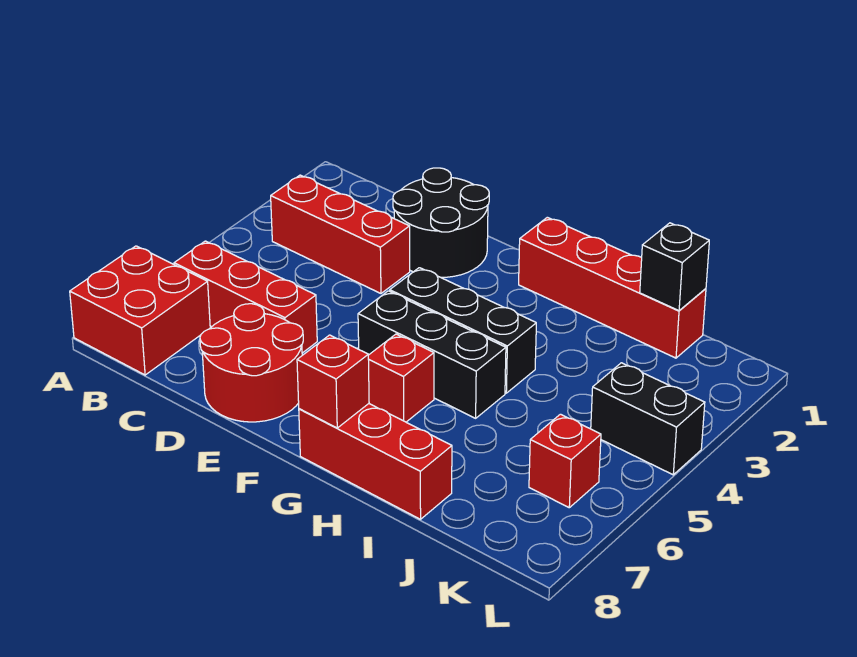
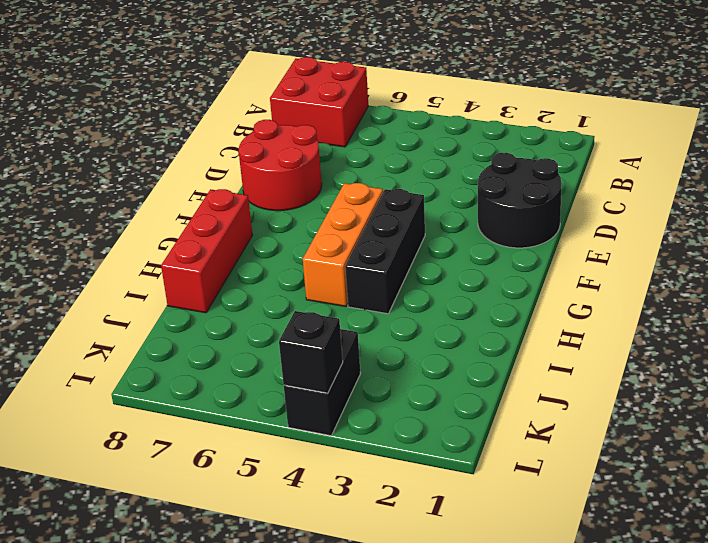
orange 1x3 brick [303,183,383,306] -> black 1x3 brick [358,291,506,418]
black 1x1 brick [279,311,343,393] -> black 1x1 brick moved to [640,223,709,311]
none -> red 1x3 brick [271,175,410,293]
none -> red 1x3 brick [174,241,317,353]
none -> red 1x4 brick [519,217,706,358]

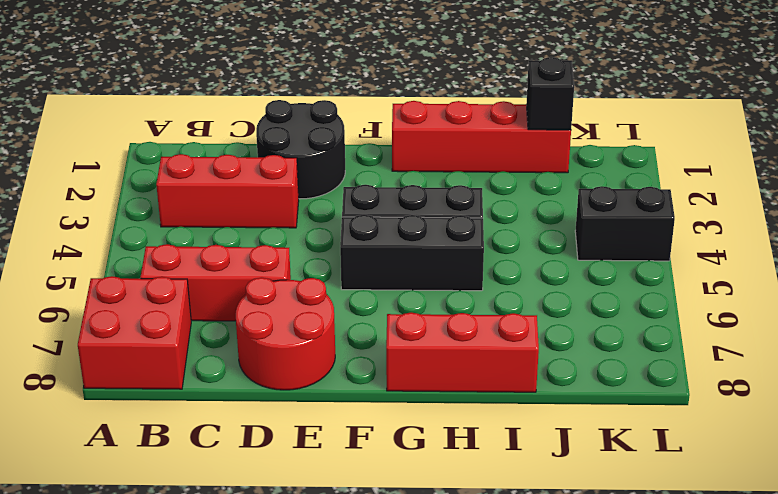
none -> red 1x1 brick [368,334,434,422]
none -> red 1x1 brick [529,414,601,508]
none -> red 1x1 brick [297,335,369,428]

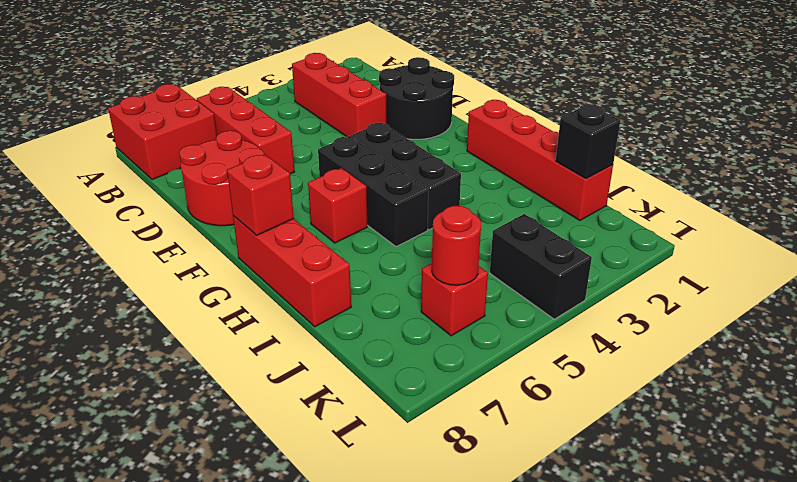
red 1x1 round brick [432,206,481,285] -> none

